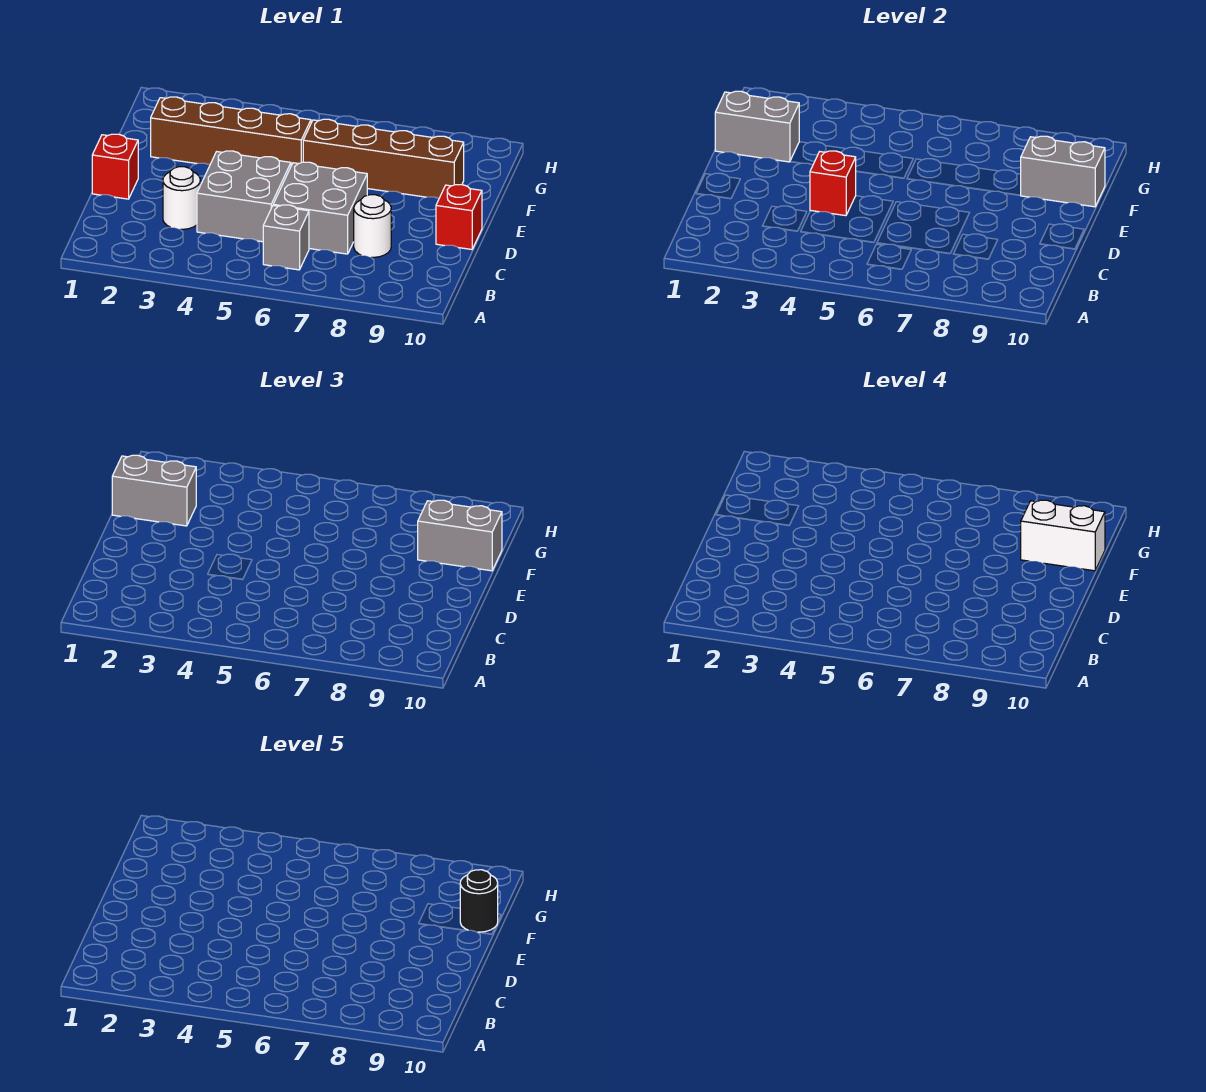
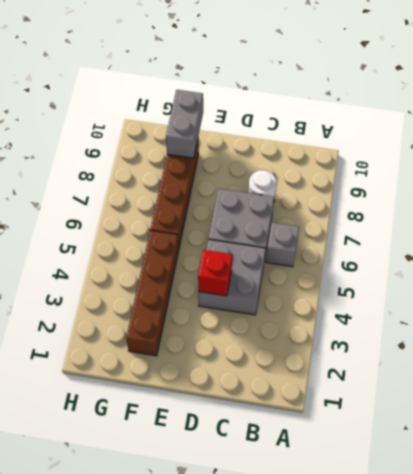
none -> white 1x1 round brick [163,167,200,229]
none -> red 1x1 brick [92,134,138,199]
none -> red 1x1 brick [436,185,482,249]

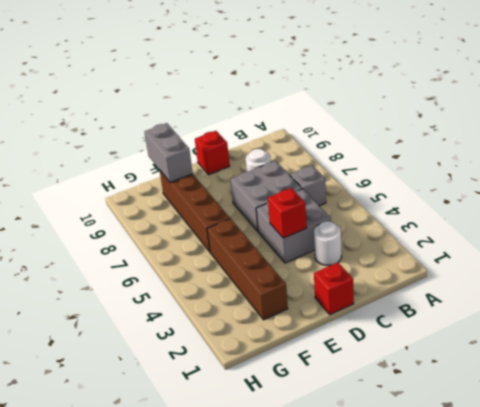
none -> grey 1x2 brick [715,91,799,162]
none -> grey 1x2 brick [112,455,196,526]
none -> grey 1x2 brick [418,500,502,571]

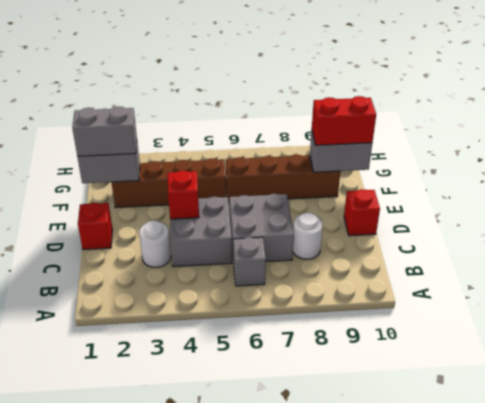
red 1x2 brick [312,96,376,145] -> grey 1x2 brick [418,500,502,571]
none -> white 1x2 brick [1021,500,1105,571]
none -> black 1x1 round brick [460,870,498,932]

